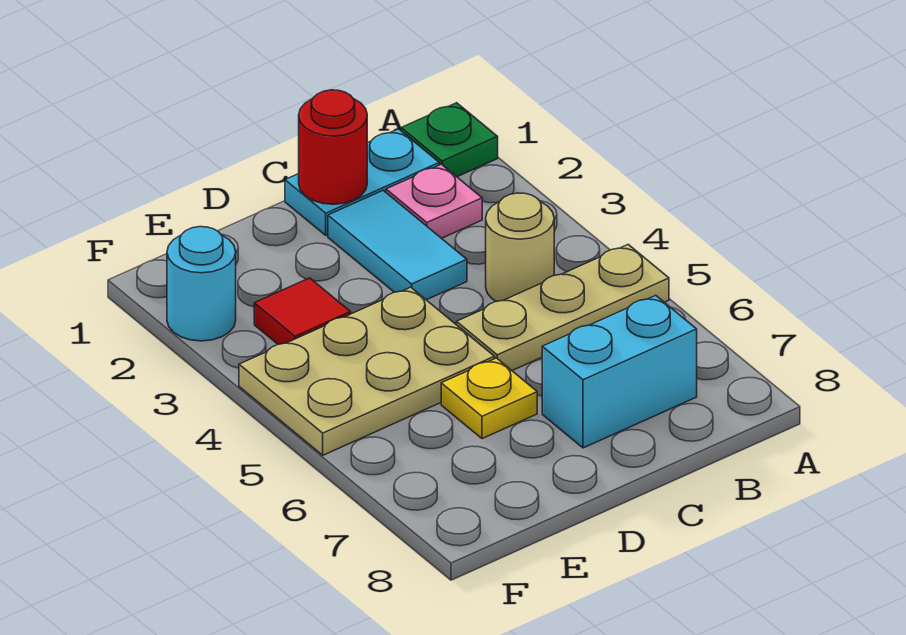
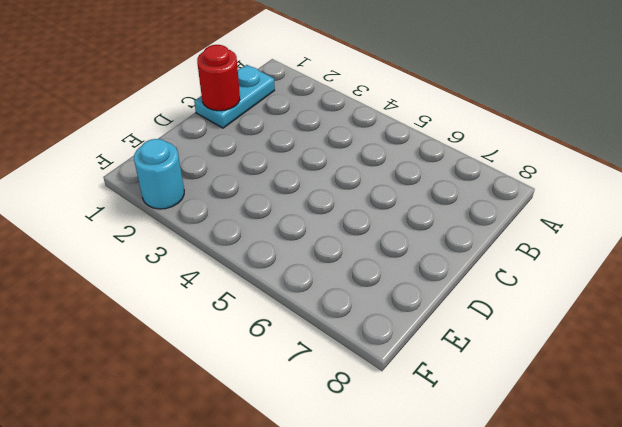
none -> green 1x1 plate [401,103,498,177]
none -> tan 1x3 plate [456,245,669,371]
none -> pink 1x1 plate [386,164,482,238]

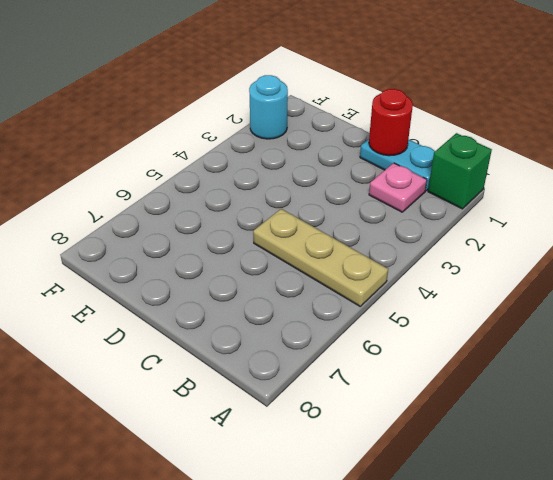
green 1x1 brick [428,133,492,209] -> green 1x1 plate [401,103,498,177]
none -> tan 1x1 round brick [486,193,554,302]
none -> cyan 1x2 brick [542,295,697,448]
none -> cyan 1x2 tile [328,191,467,300]

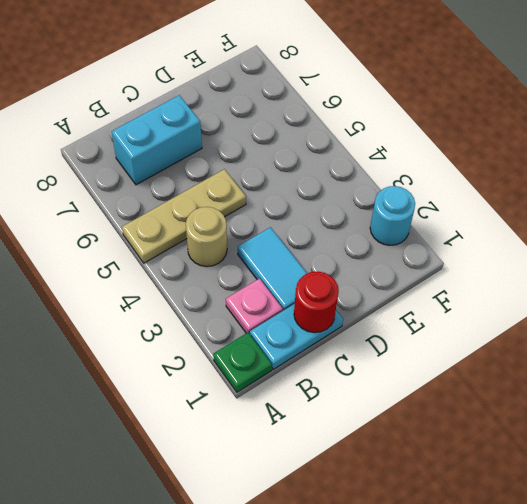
none -> tan 2x3 plate [239,287,495,455]
none -> yellow 1x1 plate [441,358,537,439]
none -> red 1x1 tile [254,278,351,344]

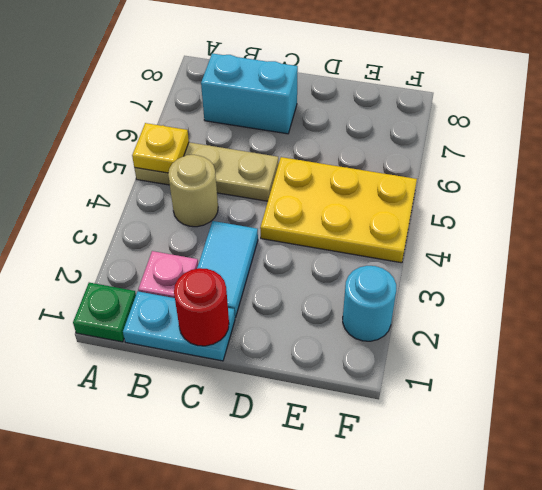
yellow 1x1 plate [132,123,189,173] -> yellow 1x1 plate moved to [441,358,537,439]
yellow 2x3 plate [260,157,417,263] -> tan 2x3 plate [239,287,495,455]
none -> red 1x1 tile [254,278,351,344]

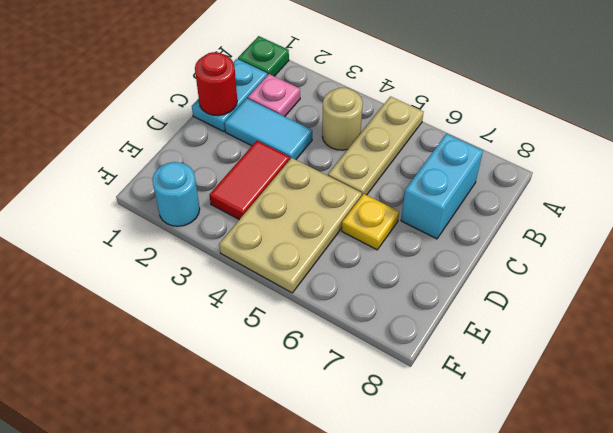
red 1x2 tile [209,141,290,220] -> red 1x1 tile [254,278,351,344]

